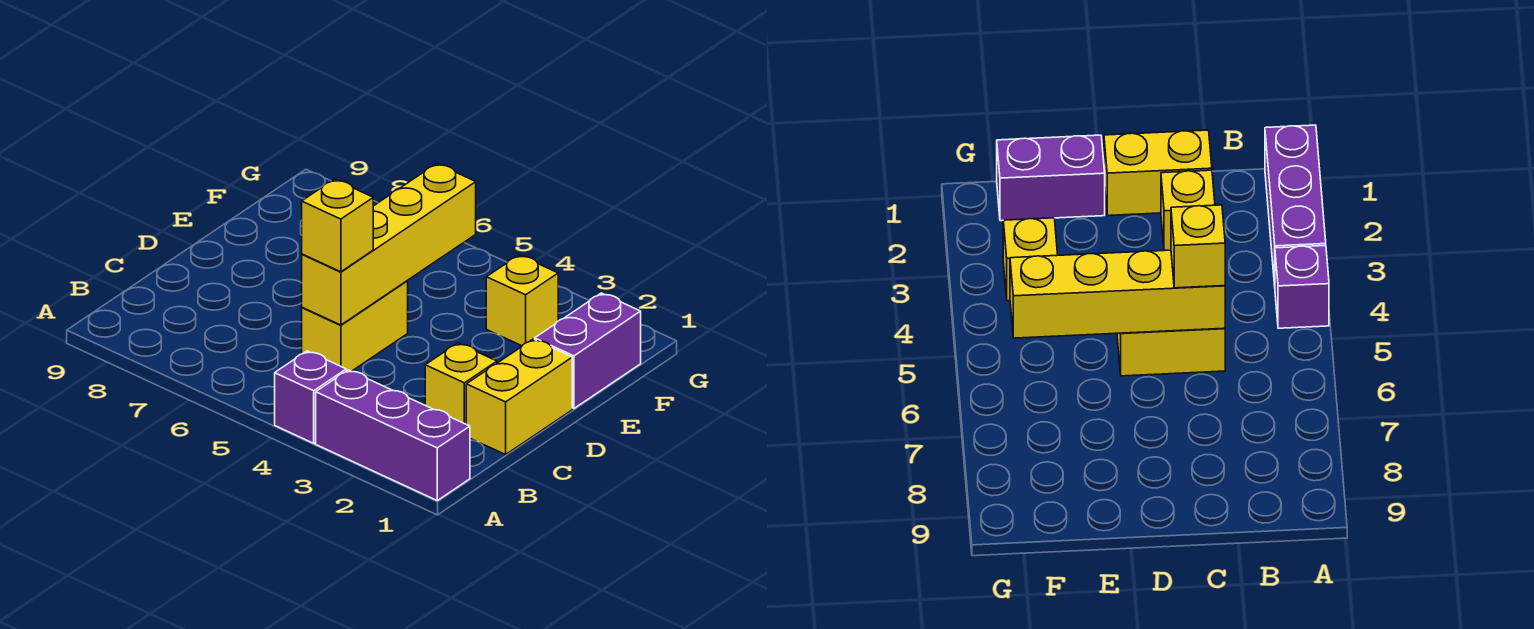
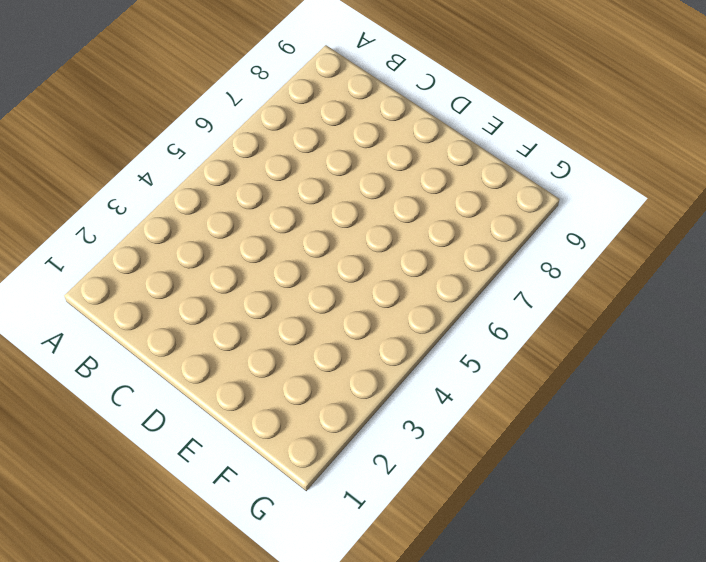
none -> purple 1x3 brick [316,370,470,500]
none -> purple 1x1 brick [275,351,346,443]

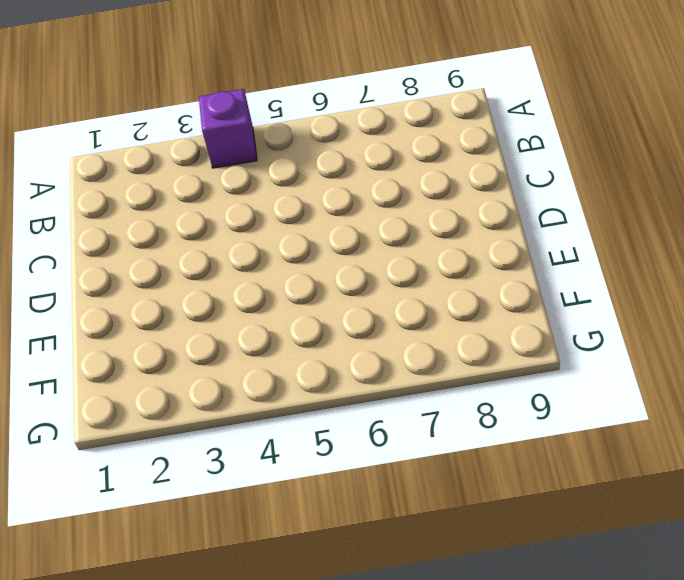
none -> purple 1x3 brick [316,370,470,500]
none -> yellow 1x2 brick [466,339,572,455]

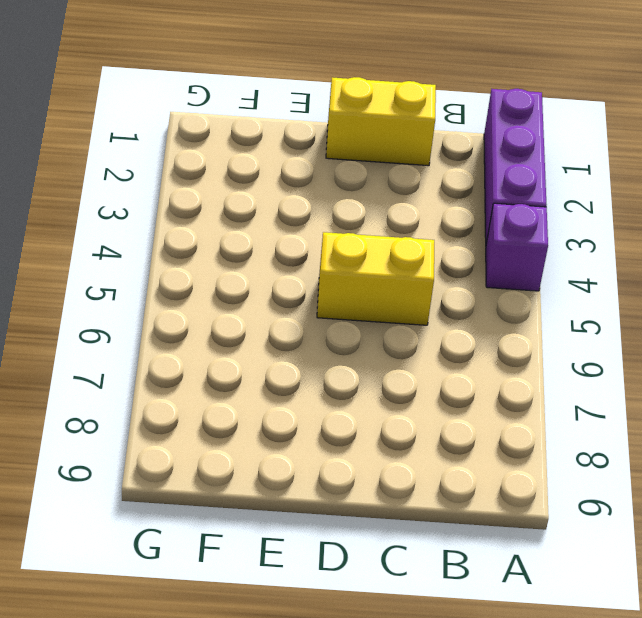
none -> yellow 1x1 brick [425,343,497,424]
none -> purple 1x2 brick [535,293,641,409]

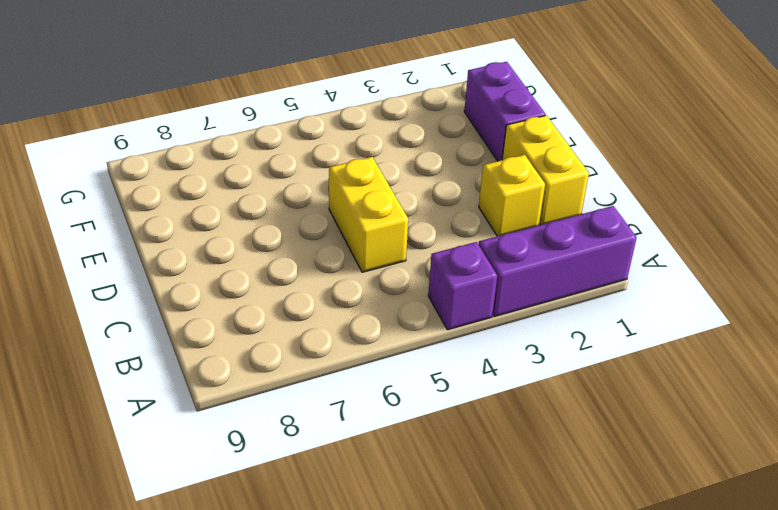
none -> yellow 1x1 brick [486,255,558,346]
none -> yellow 1x4 brick [302,164,476,325]

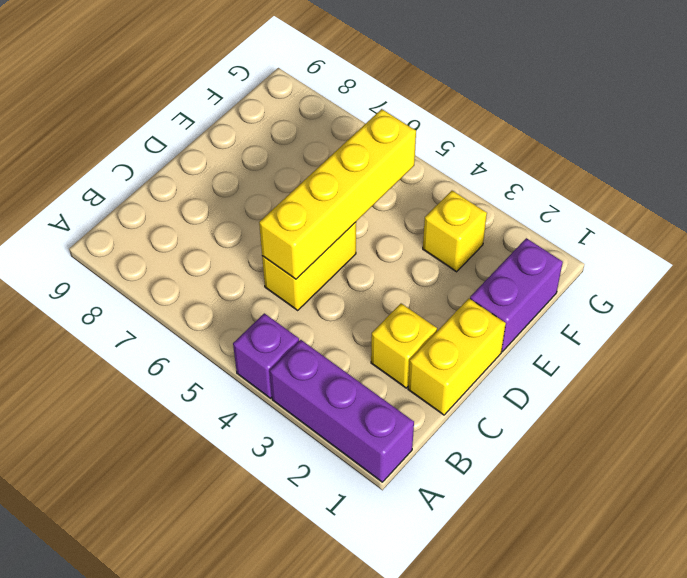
none -> yellow 1x1 brick [302,179,373,272]

